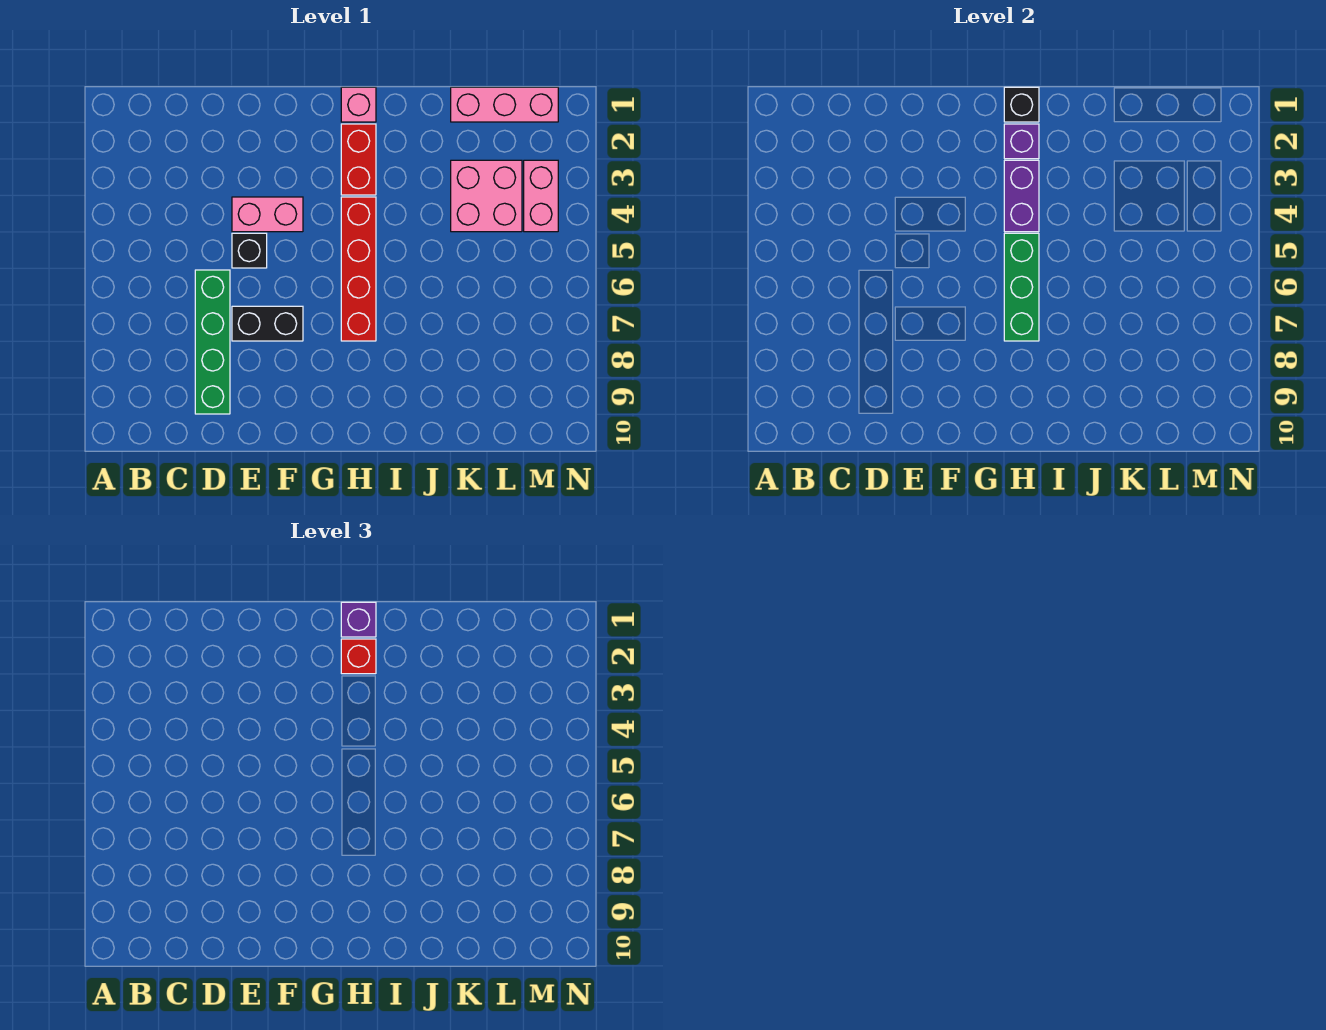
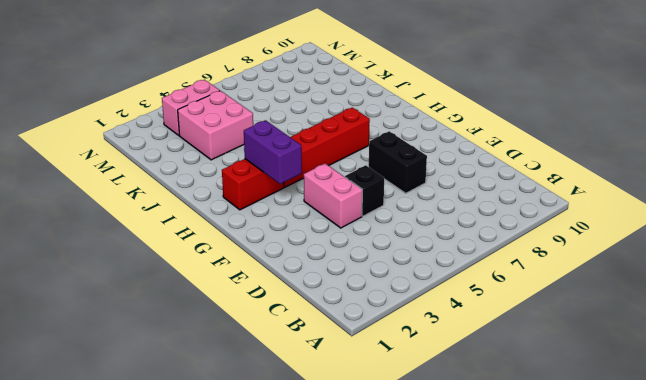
purple 1x2 brick [244,120,302,184] -> purple 1x2 brick turned to [1004,160,1039,232]
none -> green 1x4 brick [195,270,230,414]
none -> pink 1x1 brick [341,87,376,122]
none -> pink 1x3 brick [451,87,558,122]

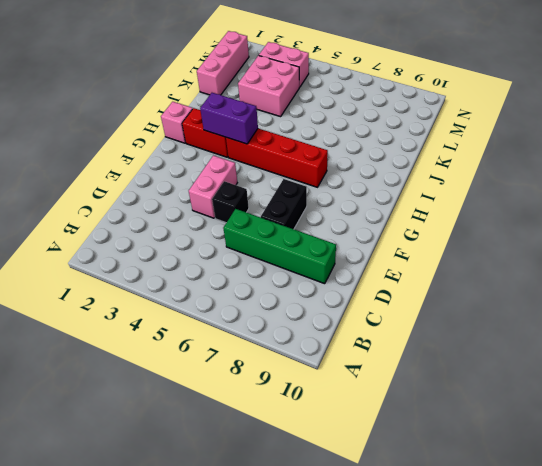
none -> black 1x1 brick [1004,87,1039,122]
none -> purple 1x1 brick [1004,124,1039,159]
none -> green 1x3 brick [1004,233,1039,341]

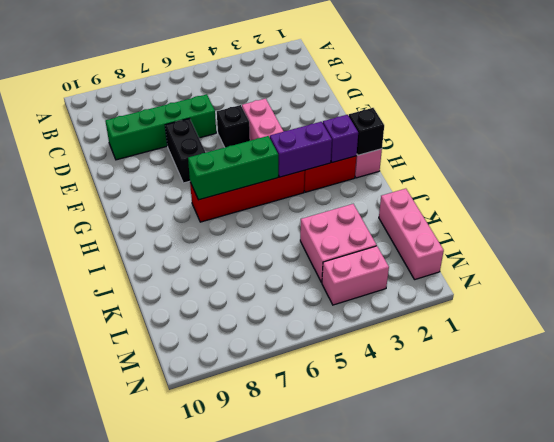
none -> purple 1x1 brick [341,602,376,637]
none -> red 1x1 brick [341,639,376,674]

